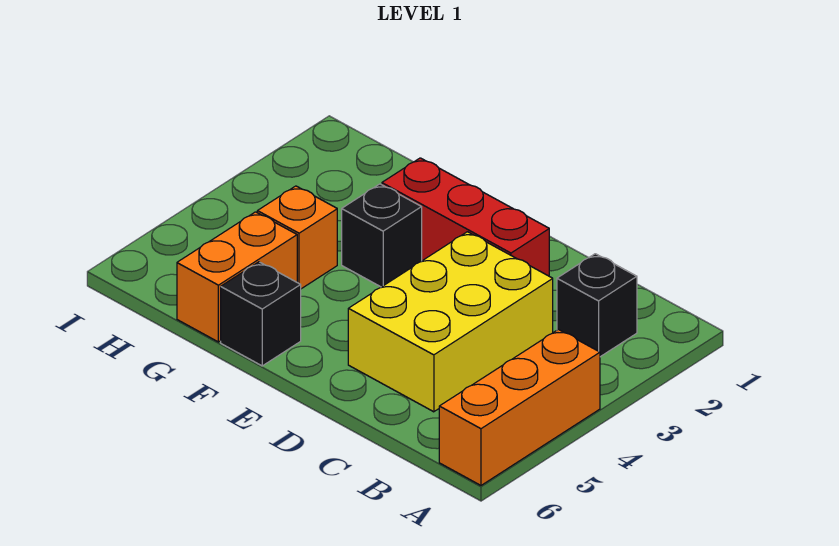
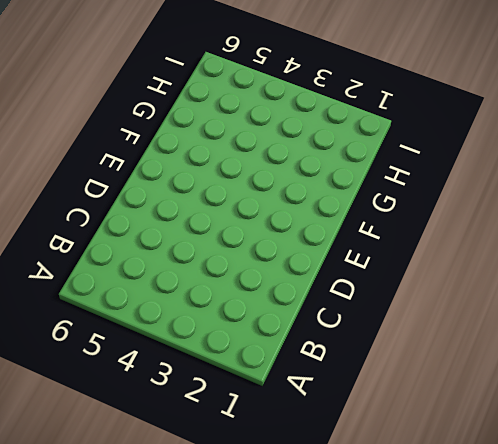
none -> orange 1x3 brick [439,330,600,485]
none -> black 1x1 brick [557,254,637,357]

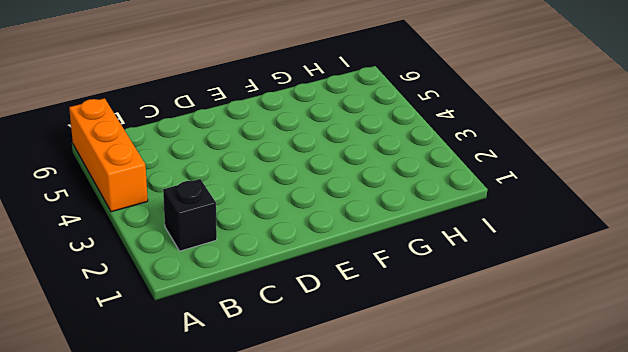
none -> yellow 2x3 brick [348,232,553,412]
none -> red 1x3 brick [382,158,549,276]

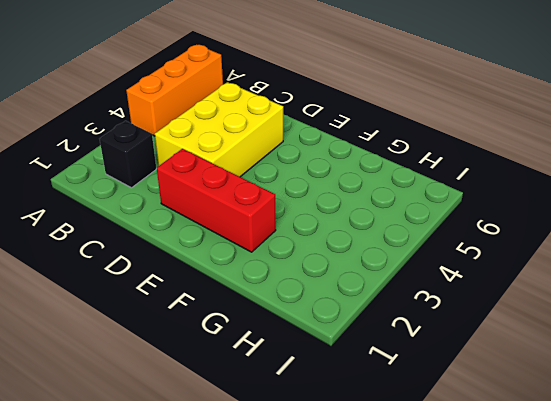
none -> black 1x1 brick [342,184,422,287]
none -> black 1x1 brick [221,262,301,366]

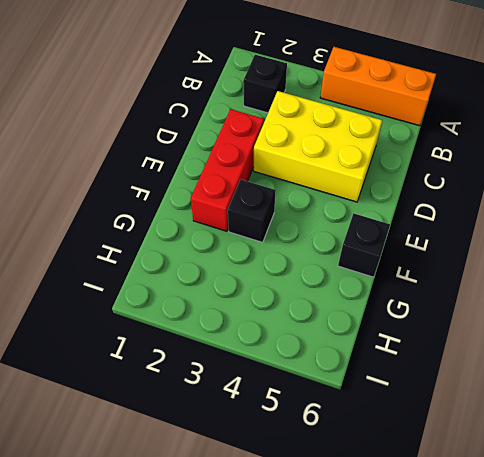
none -> orange 1x1 brick [257,186,337,289]
none -> orange 1x2 brick [177,212,297,342]

